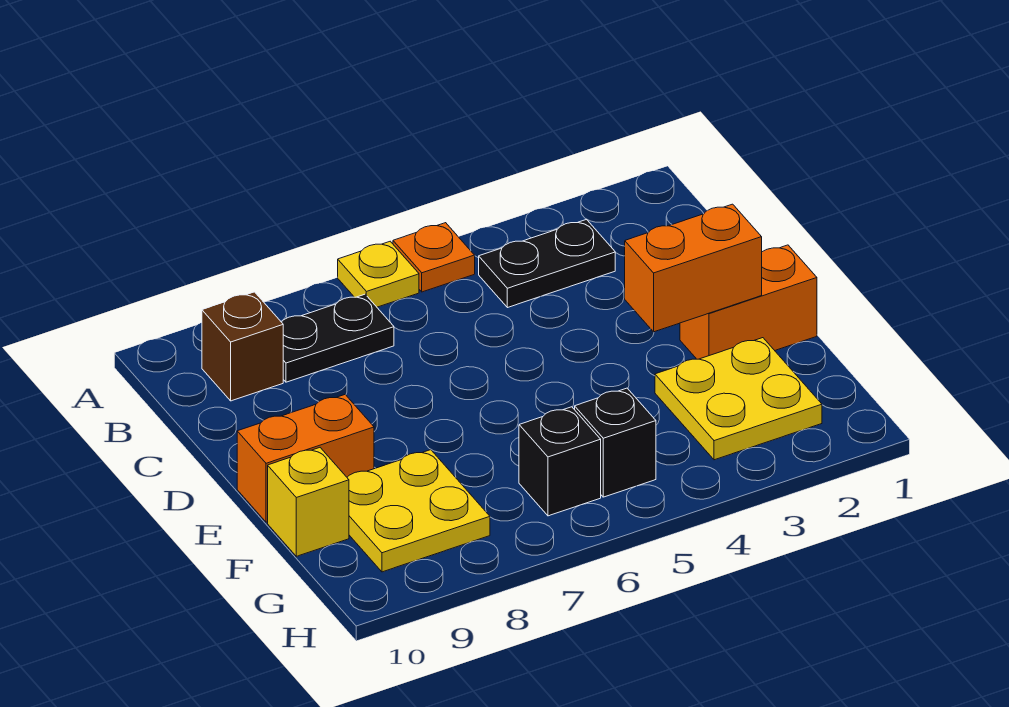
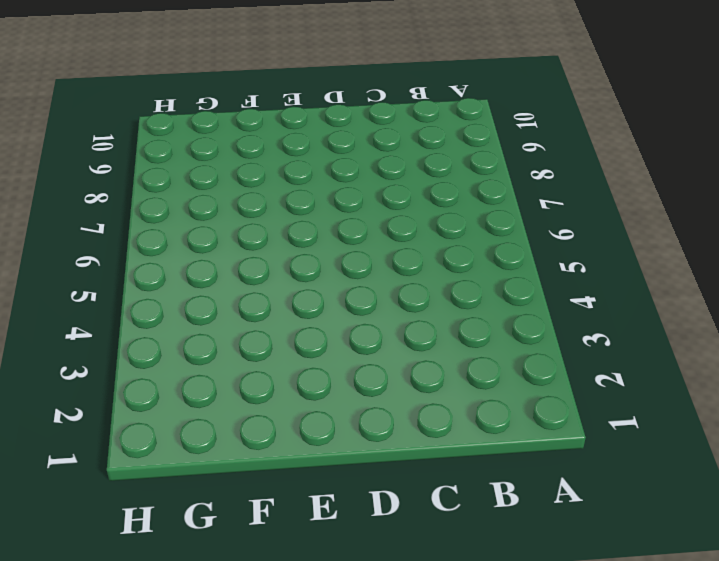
none -> orange 1x1 plate [393,223,475,292]
none -> yellow 1x1 plate [338,241,419,307]
none -> black 1x2 plate [479,219,615,308]

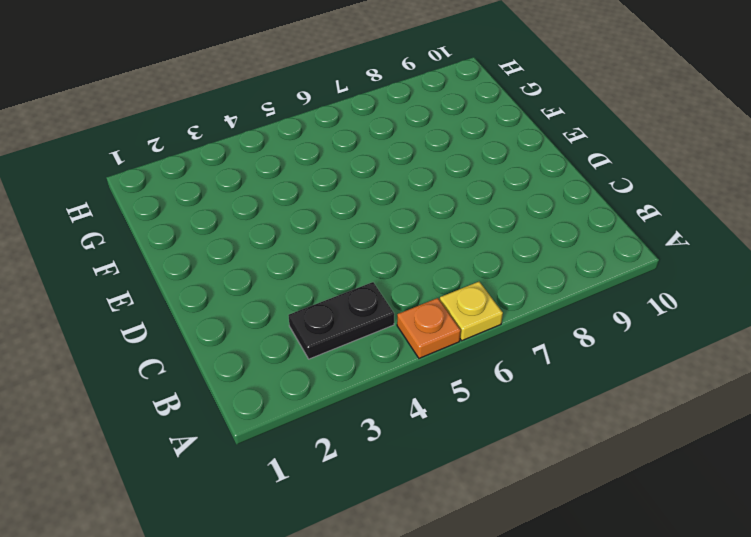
none -> black 1x2 plate [282,294,394,382]
none -> brown 1x1 brick [202,292,283,401]
none -> orange 1x2 brick [680,245,817,359]

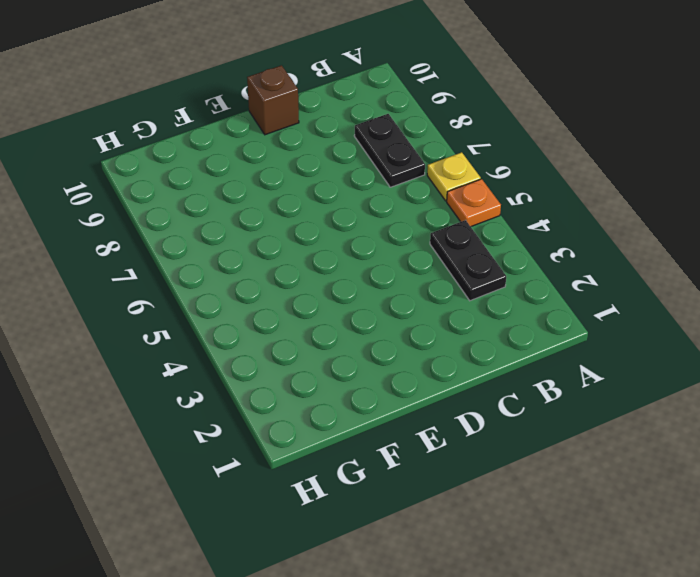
brown 1x1 brick [247,65,299,135] -> brown 1x1 brick moved to [202,292,283,401]
none -> orange 1x2 brick [680,245,817,359]
none -> orange 1x2 brick [237,395,374,522]
none -> yellow 2x2 plate [655,338,822,460]

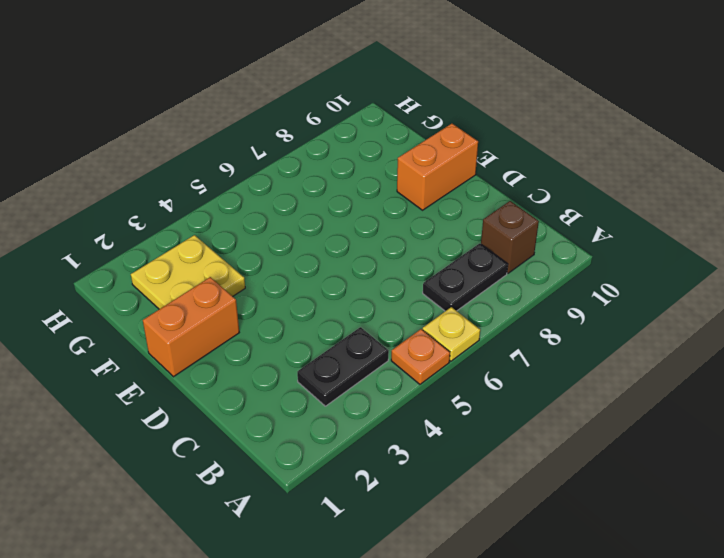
none -> yellow 2x2 plate [347,450,490,572]
none -> yellow 1x1 brick [268,448,349,556]
none -> black 1x1 brick [575,388,656,497]

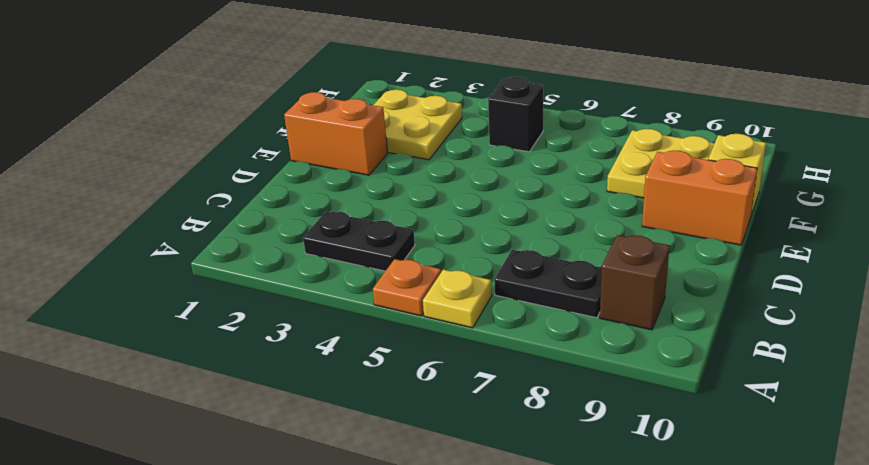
none -> black 1x1 brick [519,407,601,516]
none -> orange 1x2 brick [625,204,762,332]

